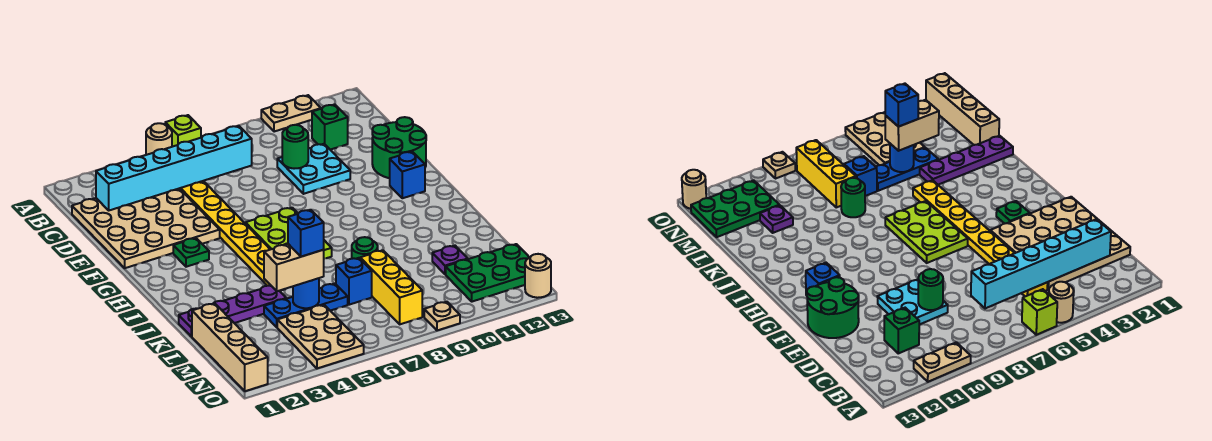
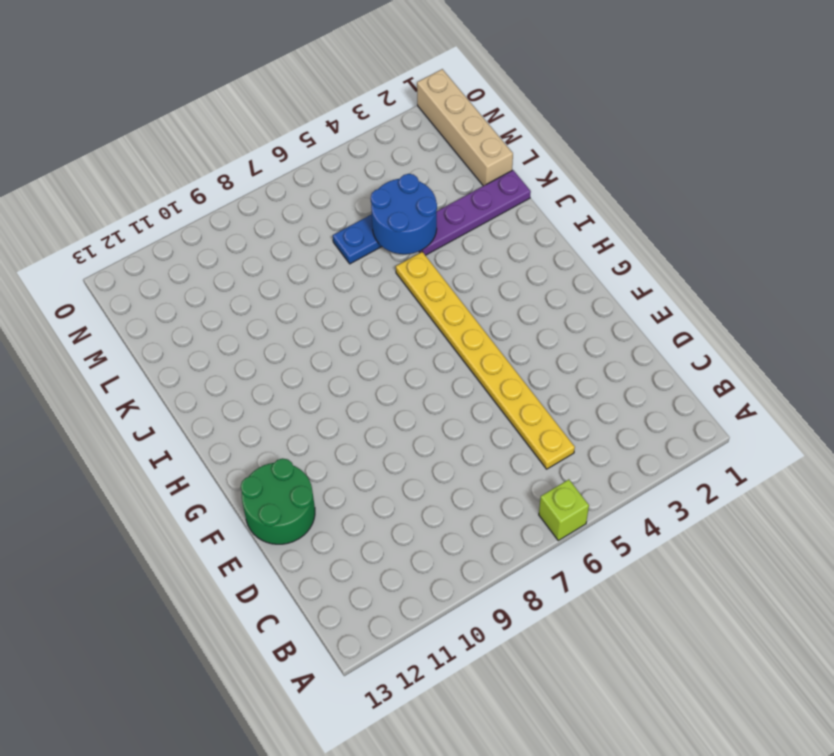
blue 2x2 round brick [371,174,437,254] -> blue 1x1 round brick [293,278,319,308]
none -> tan 1x1 round brick [146,123,172,155]
none -> tan 1x2 plate [261,95,321,132]
none -> tan 4x4 plate [72,189,220,268]

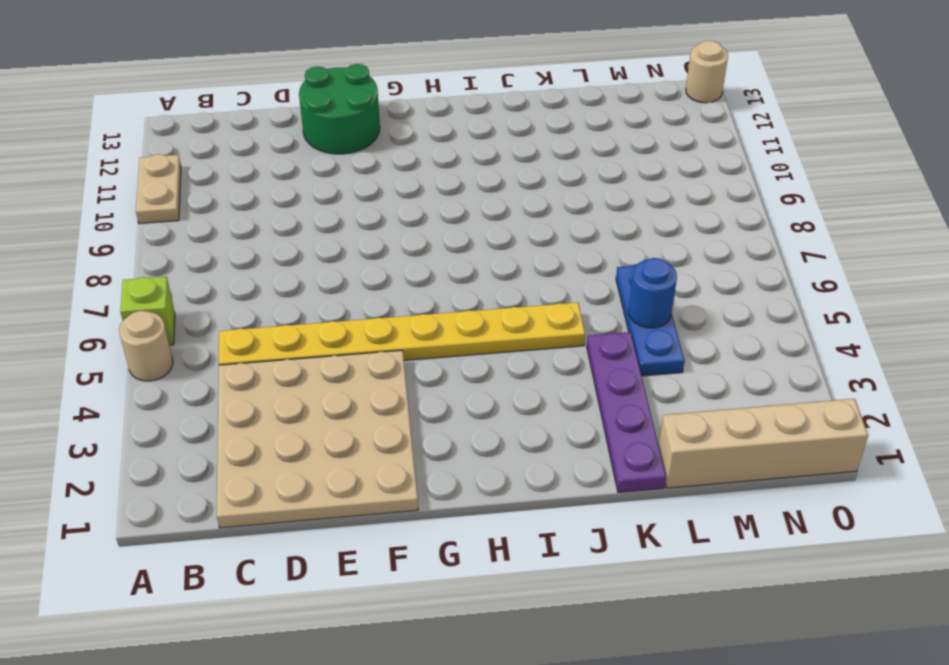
none -> green 1x1 brick [312,104,348,150]
none -> cyan 2x2 plate [277,144,350,194]
none -> green 1x1 plate [173,238,209,267]

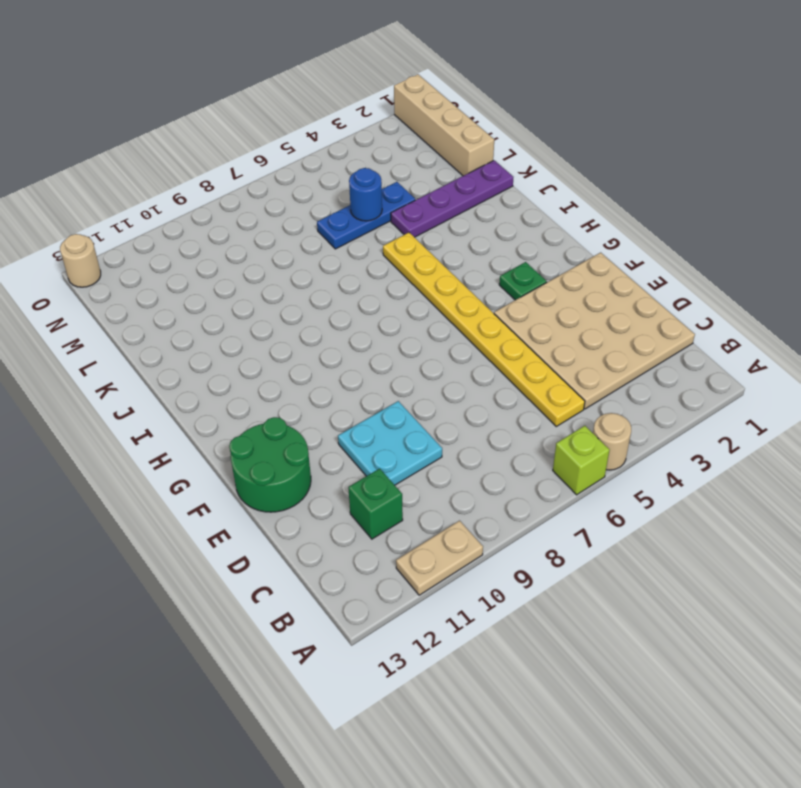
none -> lime 2x3 plate [245,208,332,259]
none -> blue 1x1 brick [390,152,425,198]
none -> green 1x1 round brick [352,237,378,259]

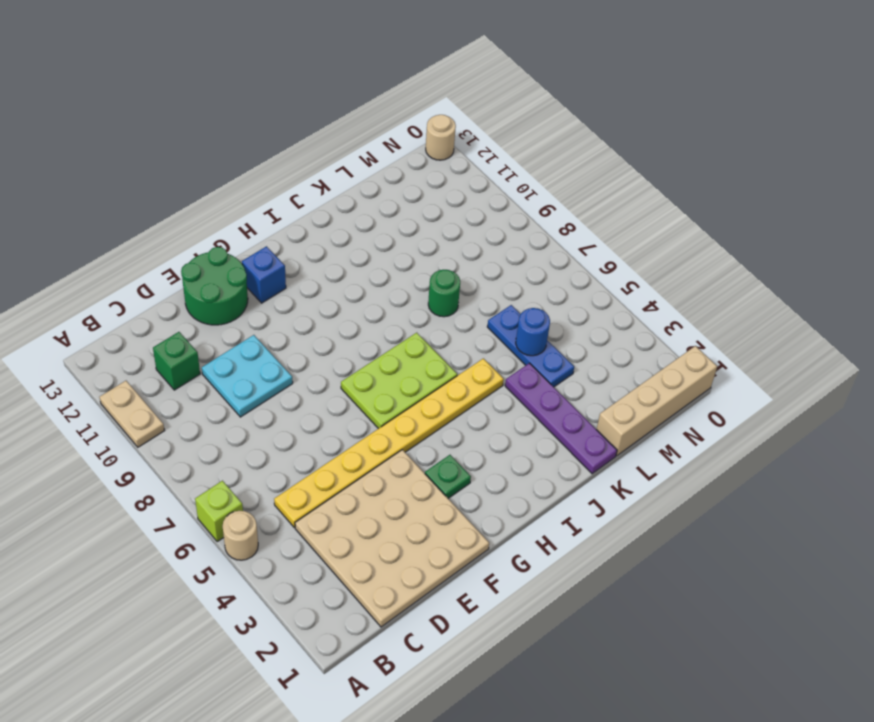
none -> blue 1x1 brick [336,258,372,305]
none -> yellow 1x3 brick [360,250,422,324]
none -> purple 1x1 plate [432,246,468,274]

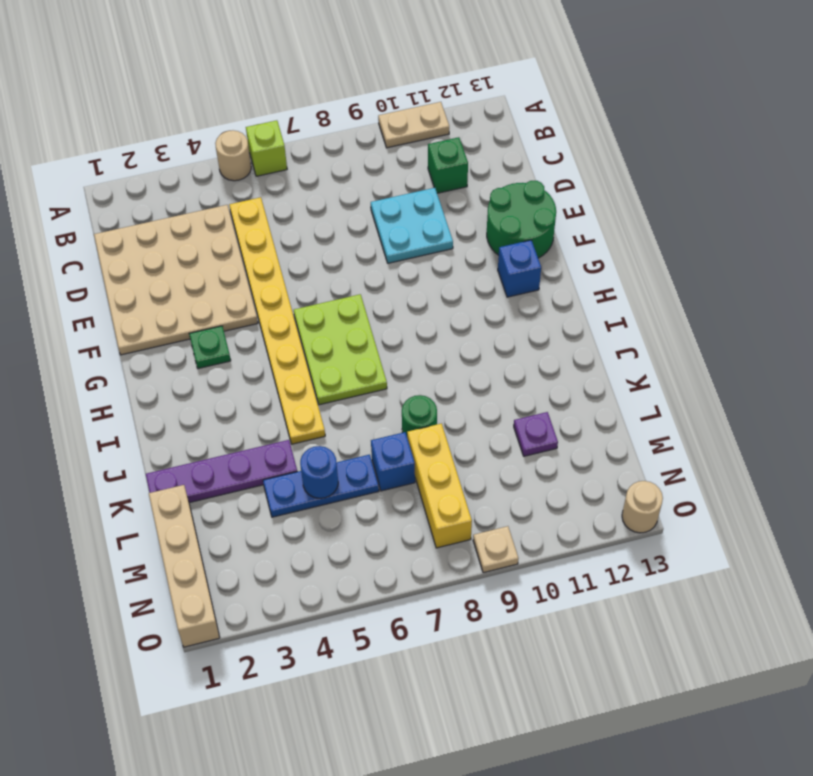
none -> tan 2x3 plate [277,305,364,368]
none -> green 2x3 plate [446,244,530,302]
none -> cyan 1x6 brick [96,126,252,210]

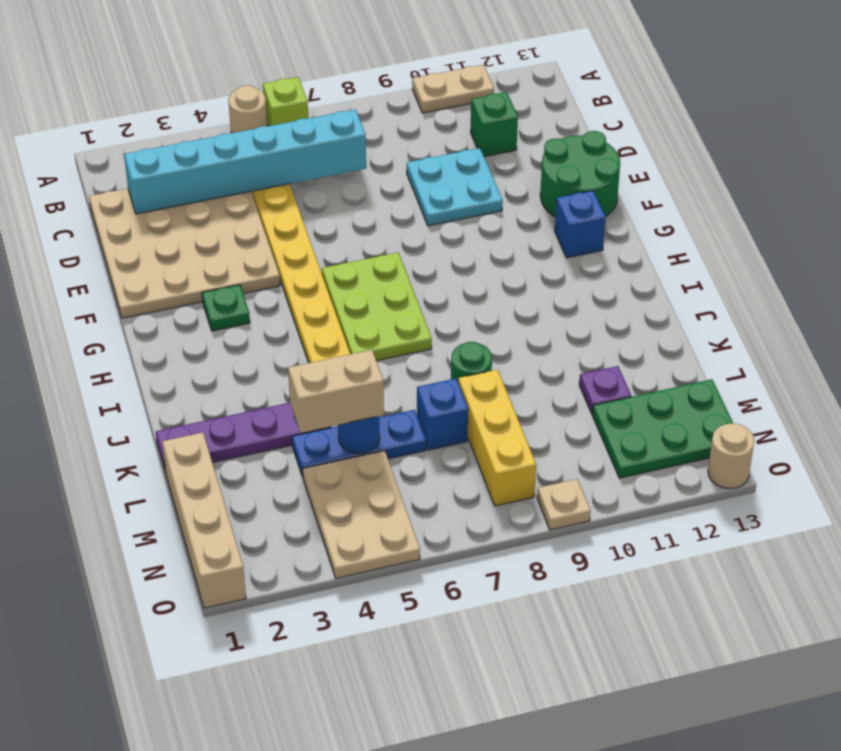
none -> green 1x1 round brick [282,125,308,169]
none -> blue 1x1 brick [288,210,324,257]

